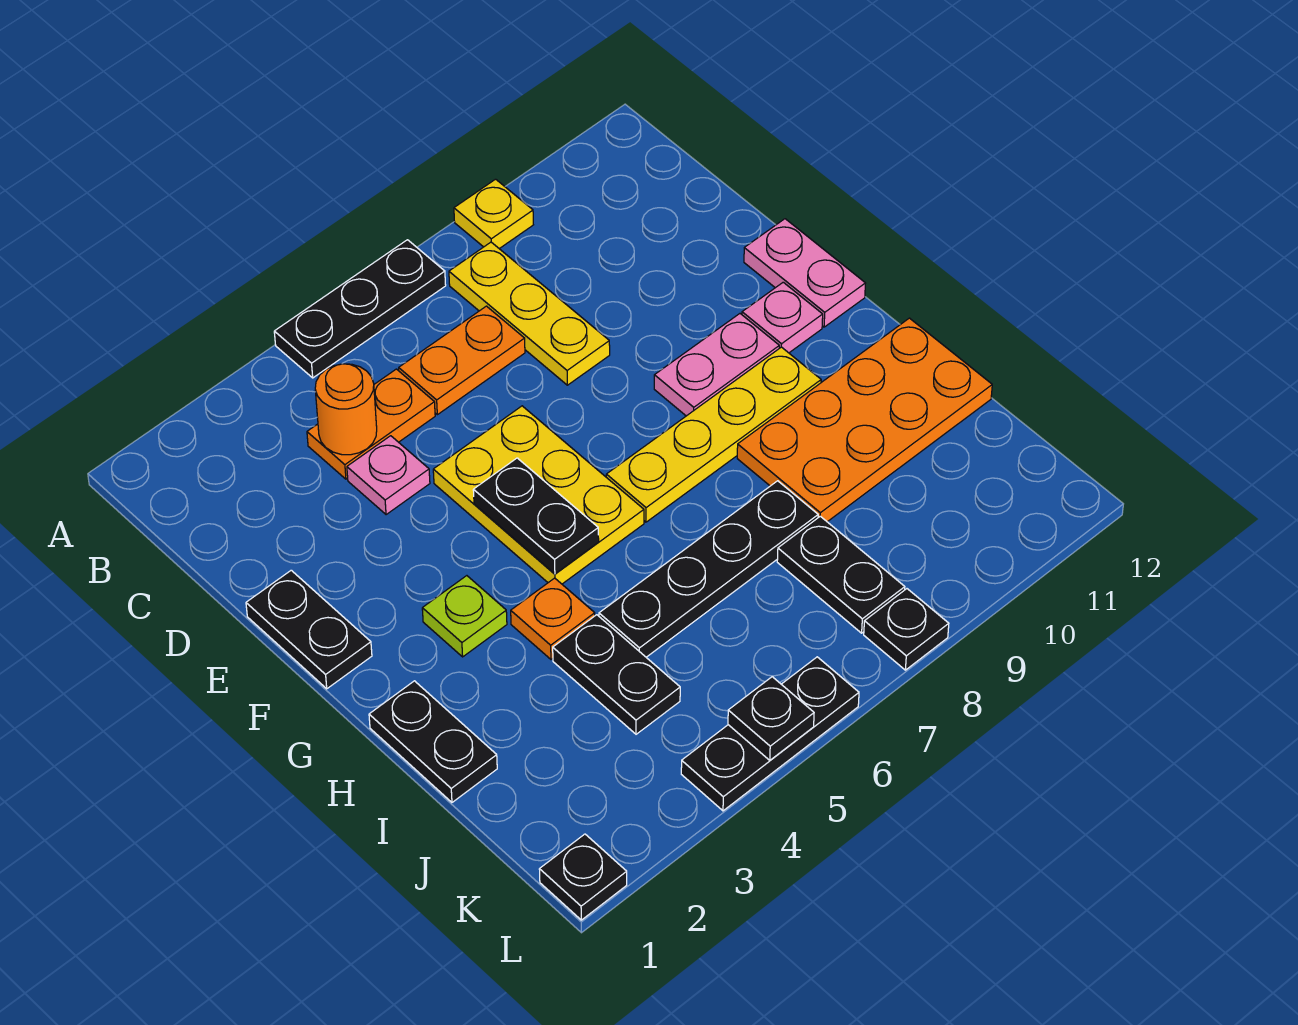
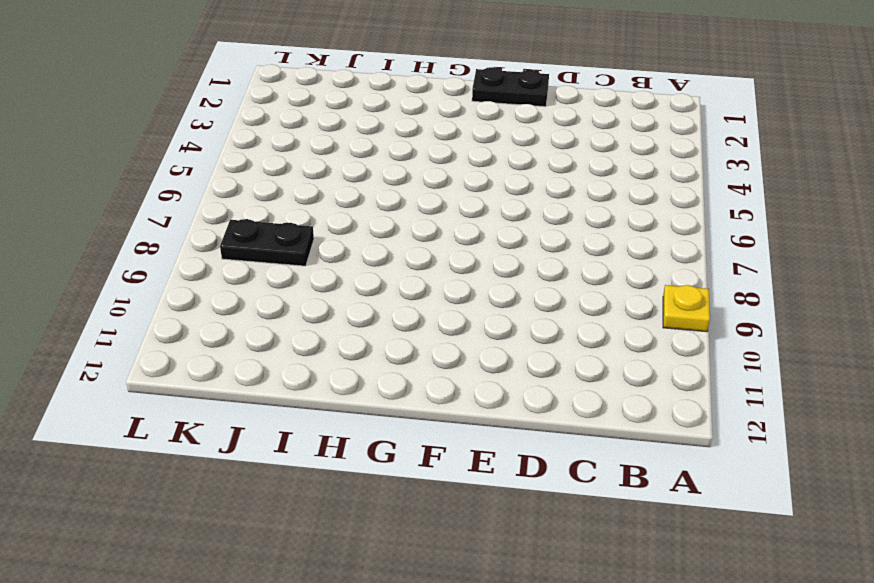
none -> black 1x3 plate [274,240,446,378]
none -> yellow 1x3 plate [449,242,610,385]
none -> orange 1x2 plate [307,369,435,479]

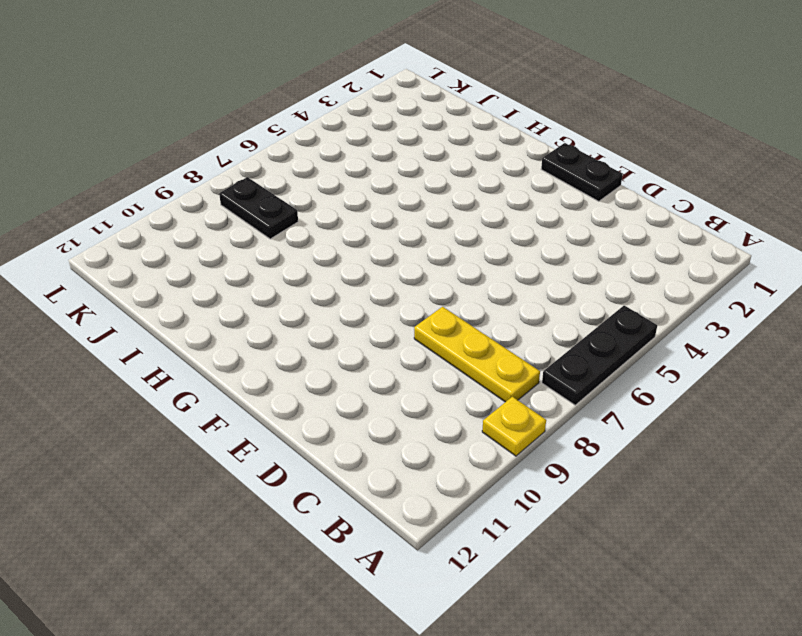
none -> orange 1x2 plate [307,369,435,479]
none -> orange 1x2 plate [399,306,525,415]
none -> pink 1x1 plate [347,436,430,515]

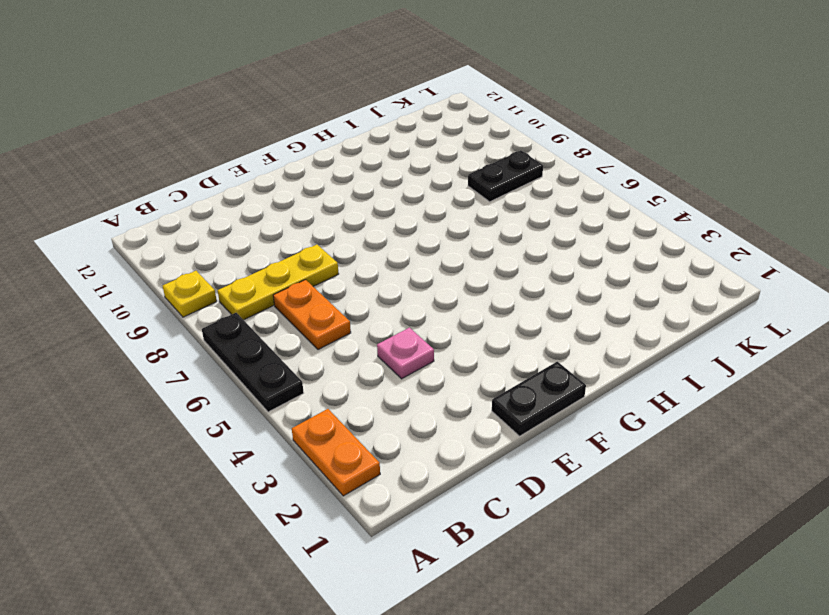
orange 1x2 plate [292,409,380,496] -> orange 1x2 plate moved to [307,369,435,479]
none -> yellow 2x3 plate [433,406,644,584]
none -> pink 1x2 plate [744,219,866,327]
none -> pink 1x2 plate [654,314,779,416]

